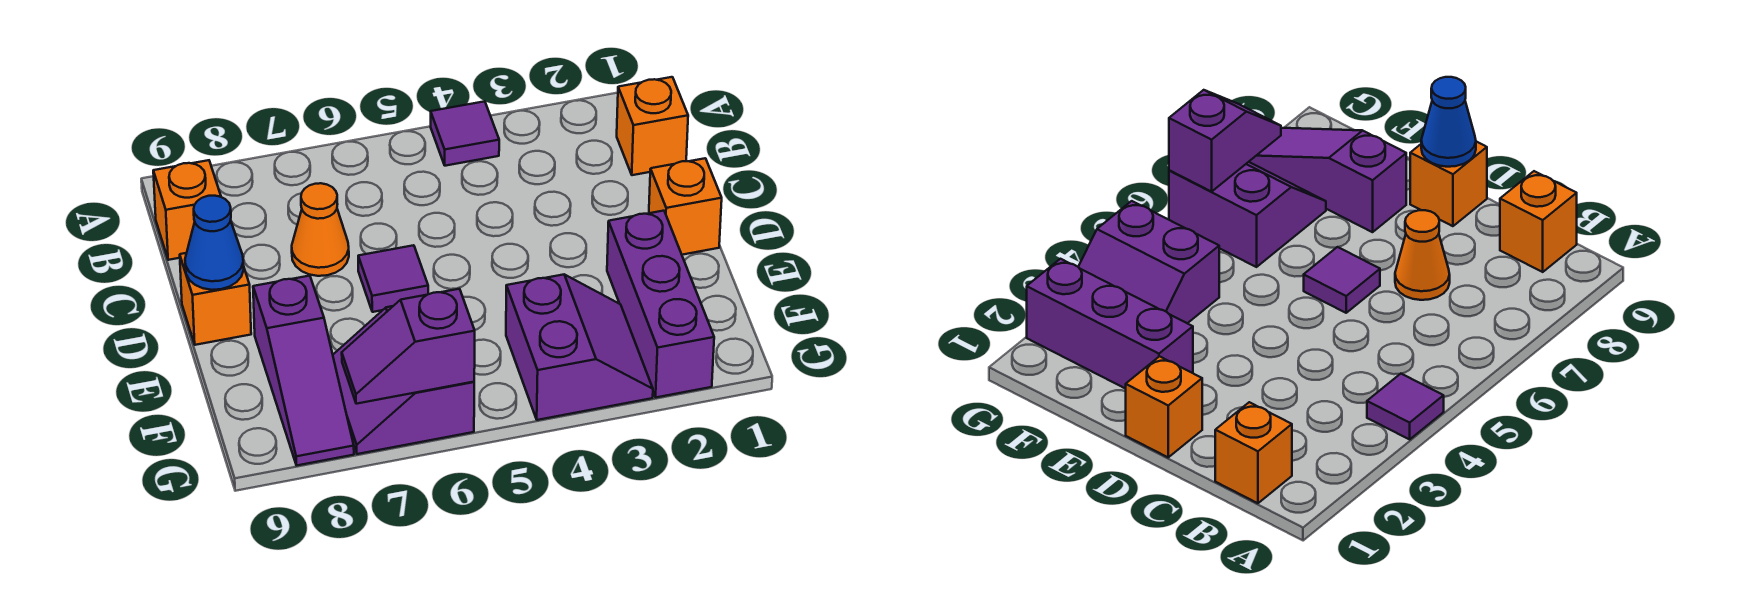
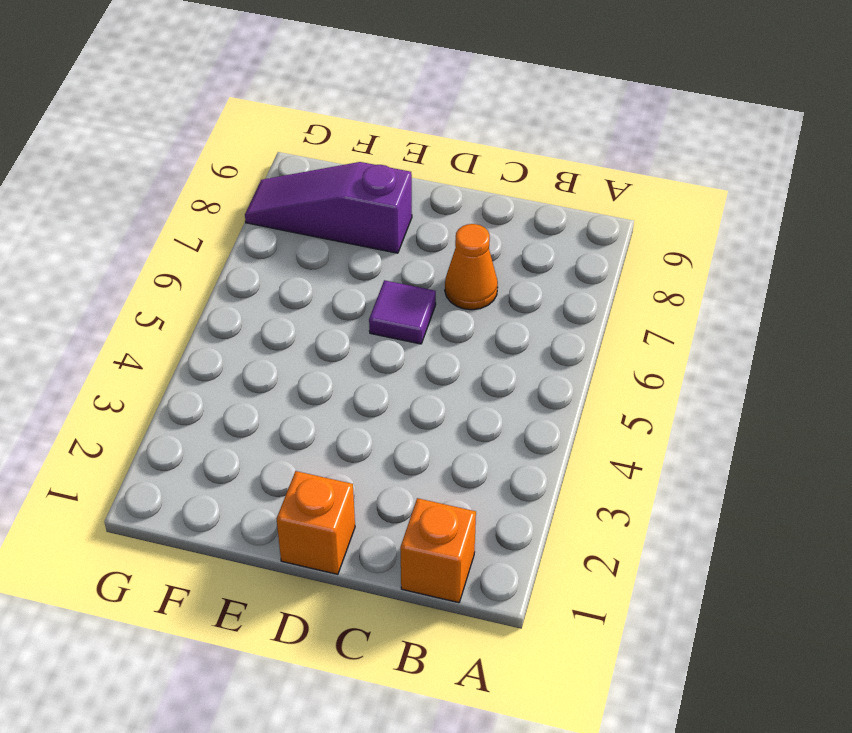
none -> purple 1x1 tile [431,101,499,166]
none -> orange 1x1 brick [153,160,221,260]
none -> orange 1x1 brick [180,253,251,345]

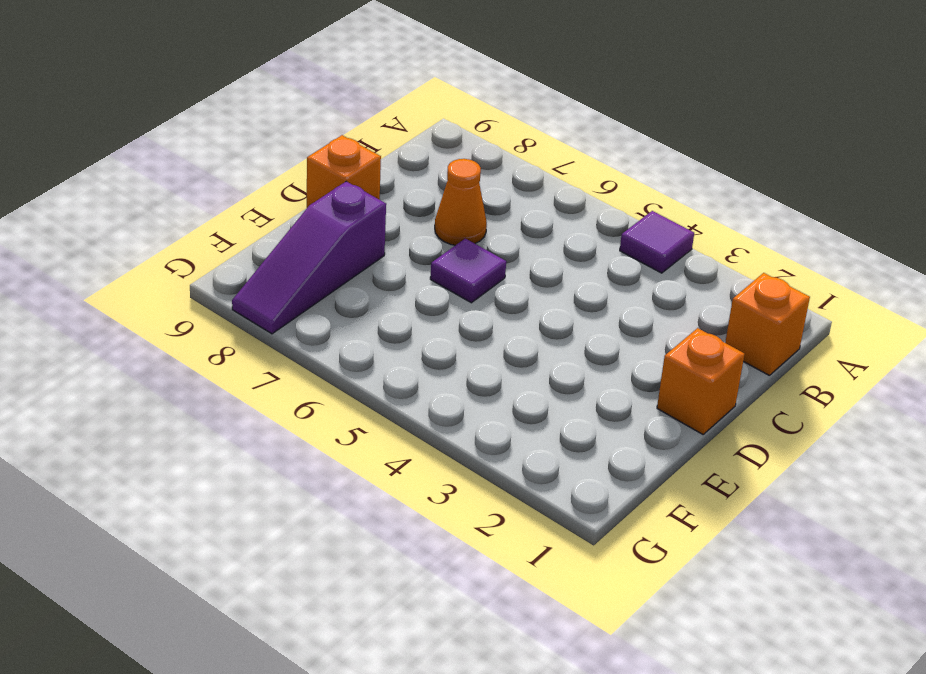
none -> orange 1x1 brick [153,160,221,260]
none -> purple 1x3 brick [607,211,714,397]
none -> purple 2x2 slope [506,275,653,420]

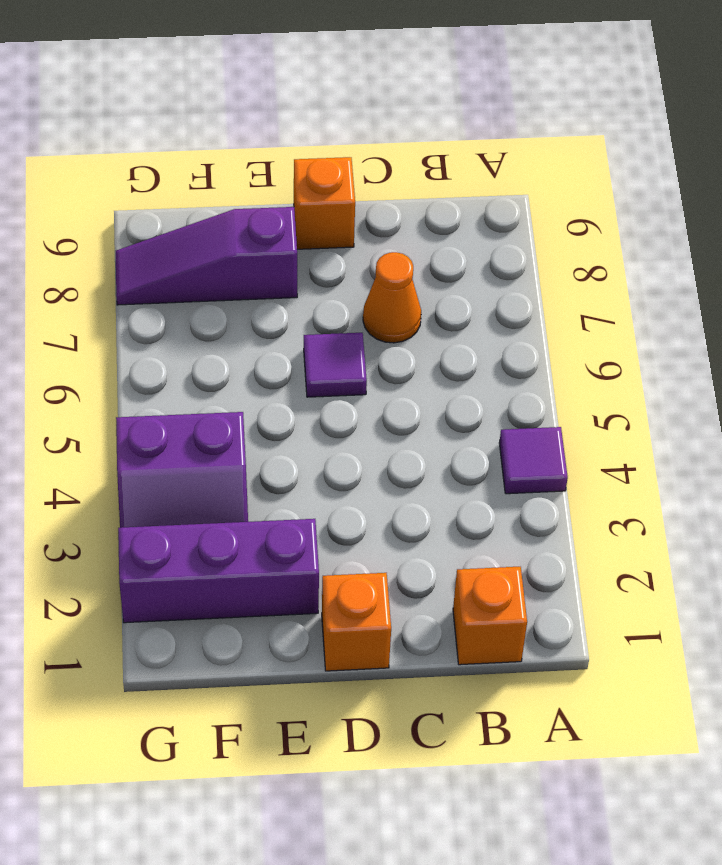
none -> orange 1x1 brick [153,160,221,260]
none -> purple 2x2 slope [333,306,474,454]
none -> blue 1x1 cone [185,196,244,290]

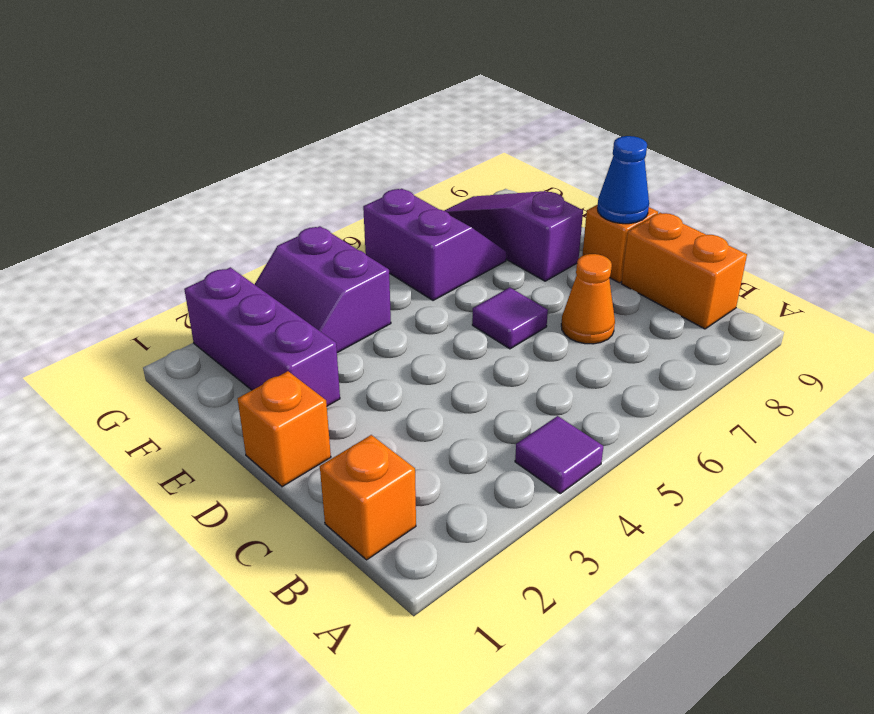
orange 1x2 brick [621,213,747,329] -> orange 1x1 brick [153,160,221,260]
none -> purple 1x2 slope [342,289,475,404]

